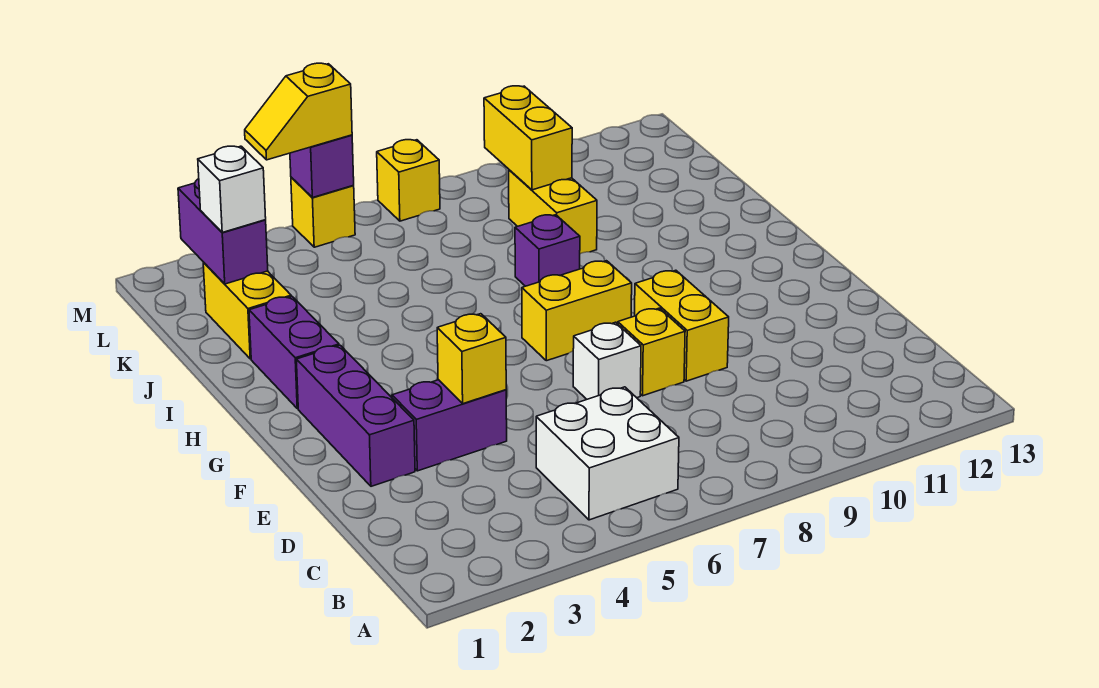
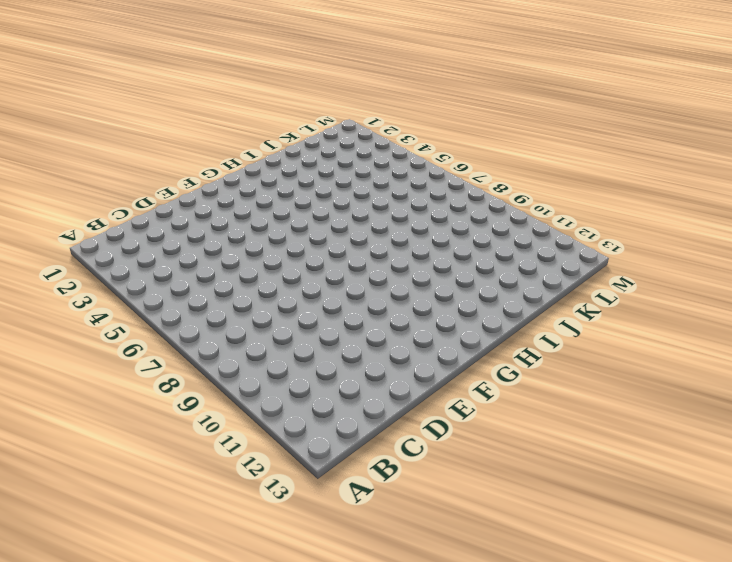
none -> white 2x2 brick [536,387,679,520]
none -> purple 1x3 brick [296,345,415,486]
none -> purple 1x2 brick [392,380,507,471]

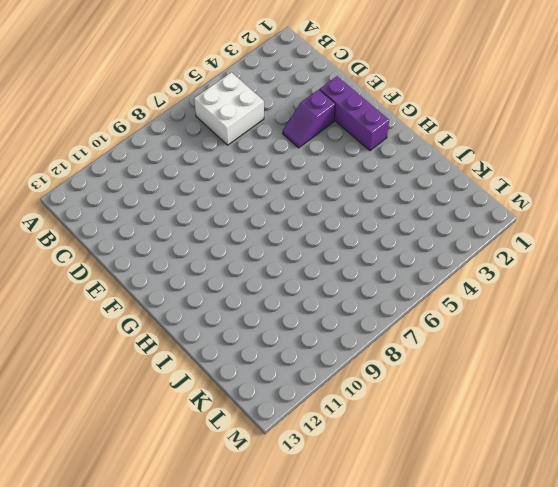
purple 1x2 slope [283,90,335,148] -> purple 1x2 brick [392,380,507,471]
none -> white 1x1 brick [573,322,641,399]
none -> yellow 1x1 brick [618,308,685,396]
none -> yellow 1x2 brick [635,270,729,381]

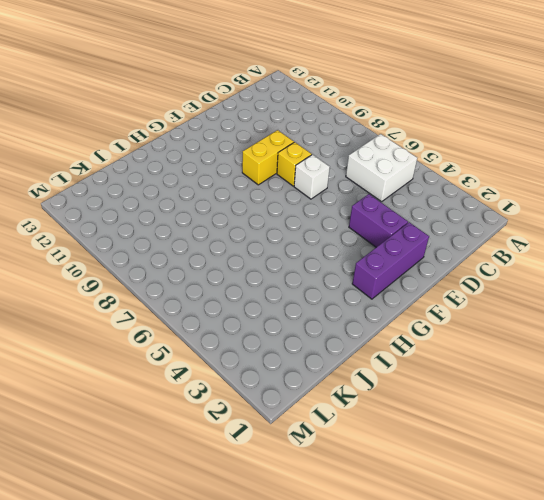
none -> yellow 1x2 brick [522,261,632,361]
none -> purple 1x2 brick [249,297,339,409]
none -> purple 1x1 brick [515,215,580,286]

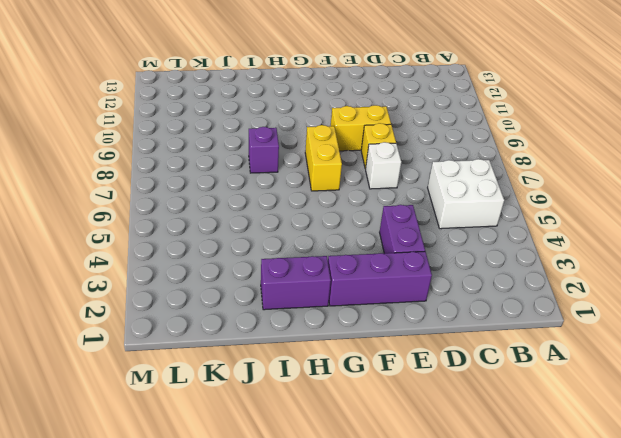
none -> yellow 1x2 brick [203,263,291,359]
none -> yellow 1x2 brick [509,170,597,254]
none -> yellow 1x1 brick [291,177,355,247]

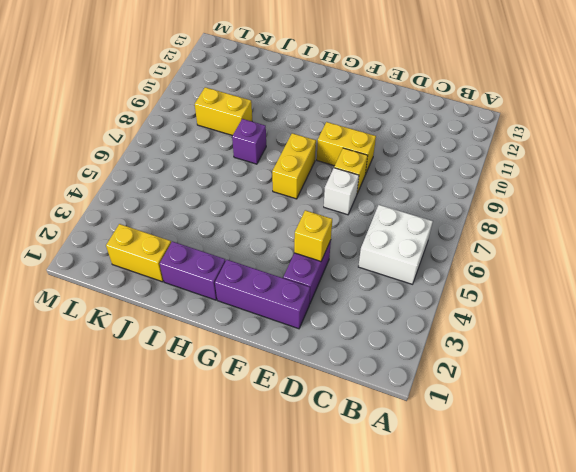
none -> yellow 1x1 brick [291,177,355,247]
none -> yellow 1x1 brick [377,140,440,221]
none -> purple 1x2 brick [178,179,268,284]

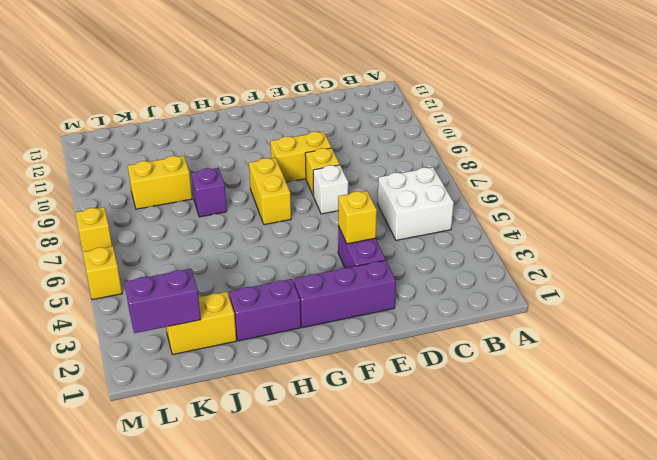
none -> yellow 1x2 brick [484,86,572,190]
none -> purple 1x1 brick [290,135,354,198]
none -> white 1x1 brick [198,146,266,232]

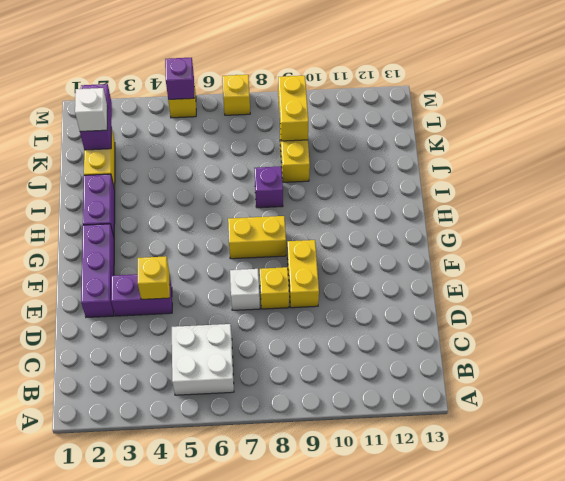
none -> yellow 1x2 slope [245,63,352,160]

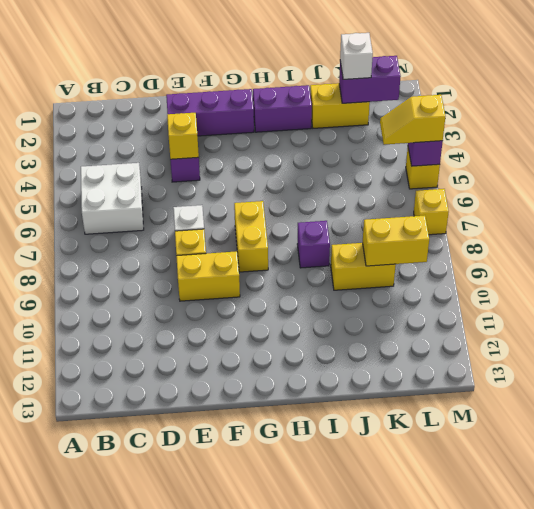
yellow 1x2 slope [380,95,445,145] -> yellow 1x2 slope turned to [245,63,352,160]

